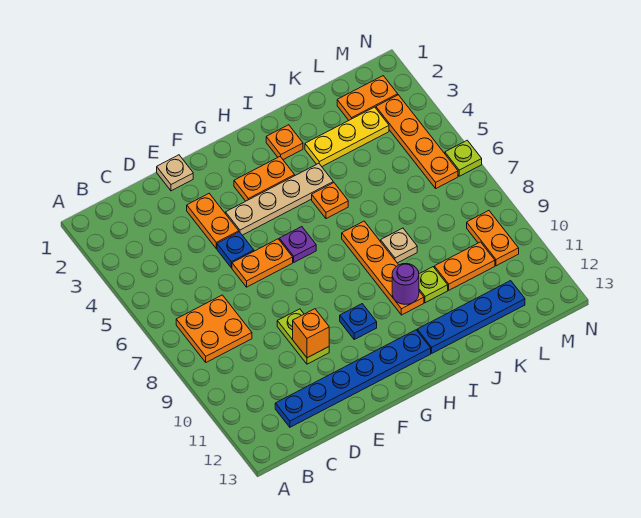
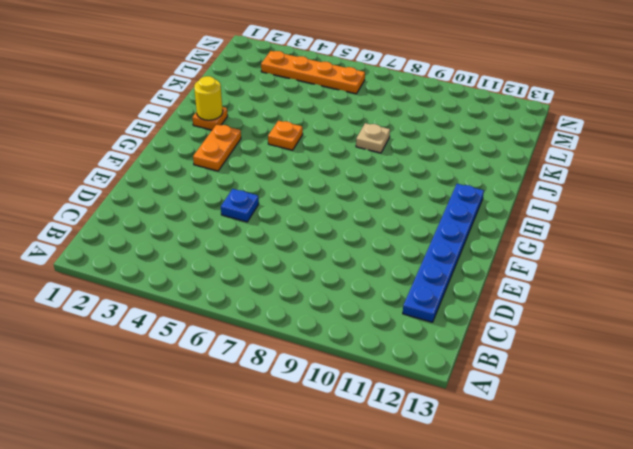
yellow 1x1 round brick [194,76,223,120] -> none
none -> orange 2x2 plate [176,295,252,362]
none -> tan 1x1 plate [157,155,193,191]
none -> orange 1x2 plate [187,194,239,249]

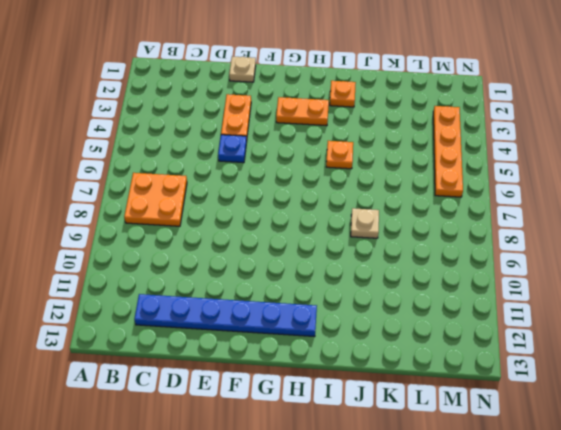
none -> orange 1x2 plate [232,239,293,287]
none -> lime 1x2 plate [277,309,329,364]
none -> tan 1x4 plate [226,163,333,235]

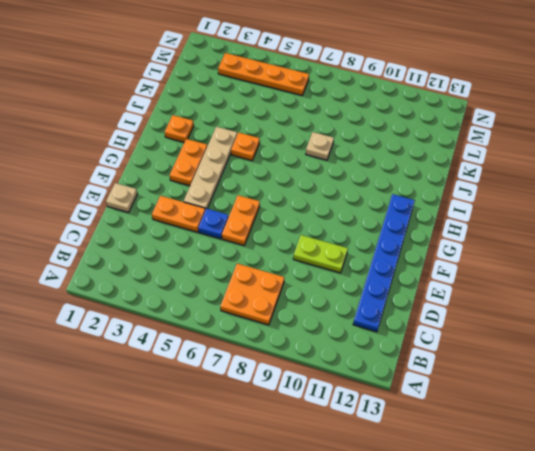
none -> purple 1x1 plate [279,227,316,262]
none -> blue 1x1 plate [340,304,377,339]
none -> orange 1x4 plate [342,221,424,315]

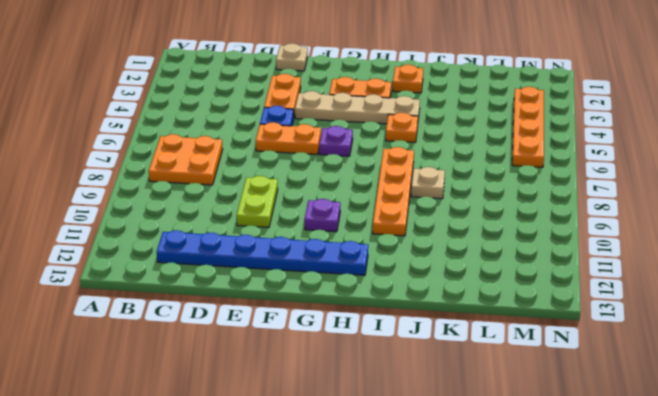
purple 1x1 plate [305,199,340,232] -> blue 1x1 plate [340,304,377,339]
none -> blue 1x4 plate [417,281,525,353]
none -> yellow 1x3 plate [305,107,389,166]
none -> lime 1x1 plate [419,267,448,303]

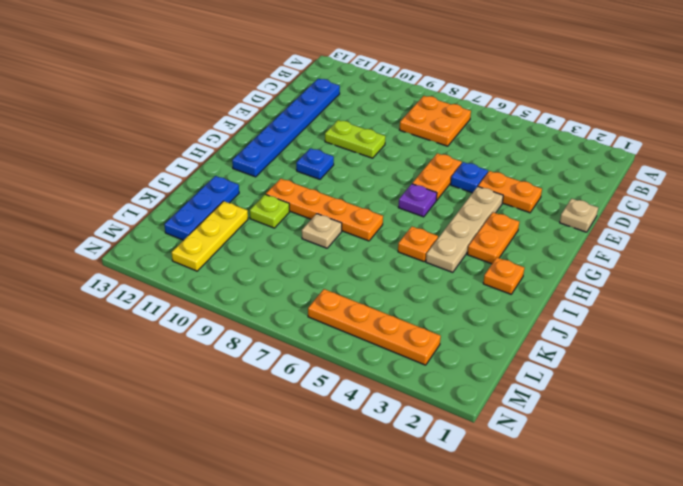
blue 1x3 plate [164,176,239,240] -> blue 1x4 plate [417,281,525,353]
yellow 1x3 plate [172,201,248,271] -> yellow 1x3 plate moved to [305,107,389,166]
none -> orange 1x2 plate [434,242,495,290]
none -> orange 1x2 plate [337,76,398,120]
none -> orange 1x2 plate [467,211,519,266]

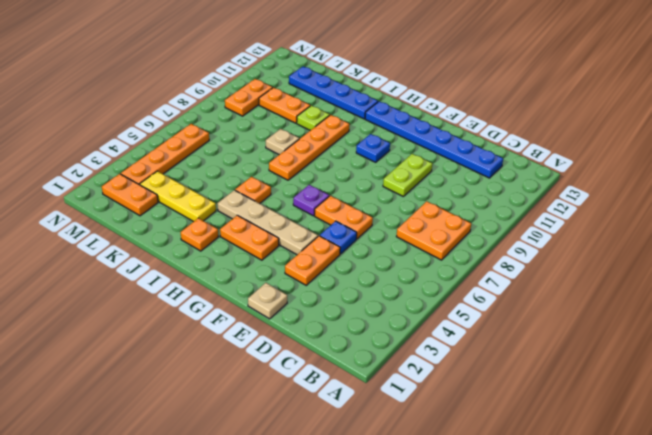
none -> lime 1x1 plate [445,140,482,176]
none -> orange 1x1 brick [293,309,329,358]
none -> purple 1x1 round brick [392,264,419,304]

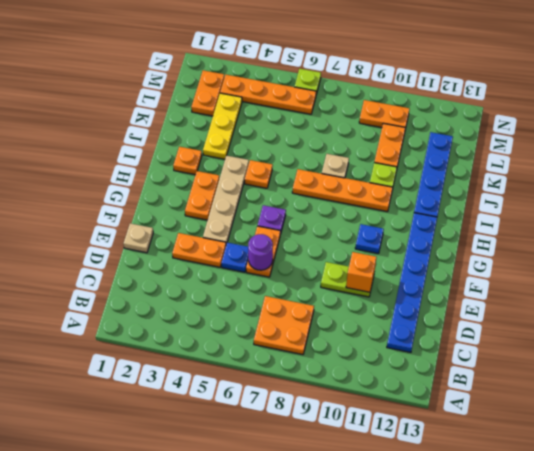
purple 1x1 round brick [248,234,273,270] -> purple 1x1 round brick moved to [392,264,419,304]

